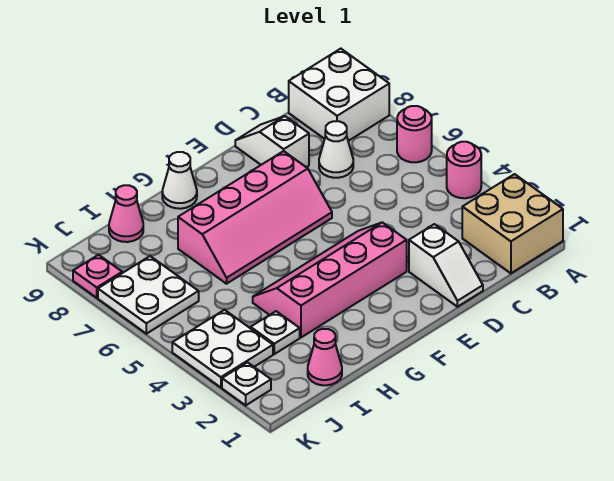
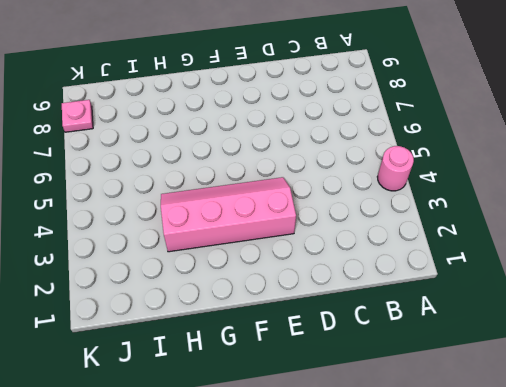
none -> tan 2x2 brick [462,174,563,273]
none -> pink 1x1 round brick [397,106,432,162]
none -> white 2x2 brick [289,49,389,141]

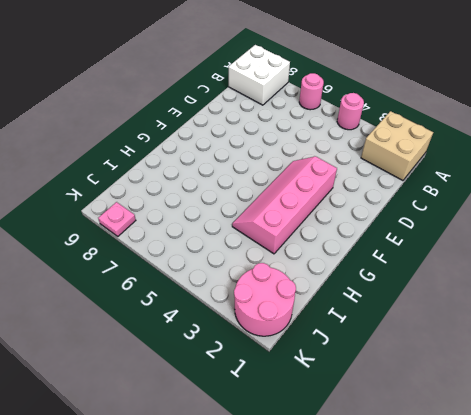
pink 2x2 round brick [234,263,296,336] -> white 1x1 plate [222,362,271,405]
none -> white 1x1 cone [319,121,353,178]
none -> white 1x2 slope [409,224,483,307]
none -> white 1x2 slope [235,116,309,167]

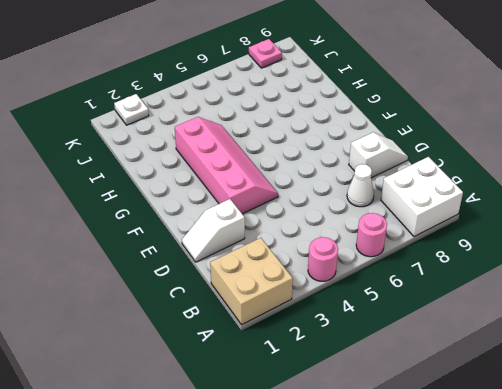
none -> pink 2x4 slope [178,151,332,284]
none -> white 1x1 cone [162,152,197,209]
none -> pink 1x1 cone [308,329,342,385]

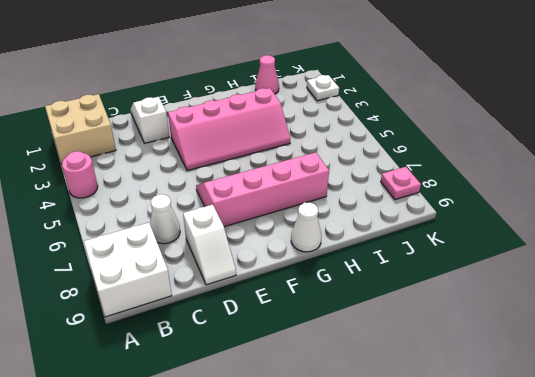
none -> pink 1x1 round brick [397,106,432,162]
none -> white 1x1 plate [251,311,300,354]
none -> pink 1x1 cone [109,185,143,242]

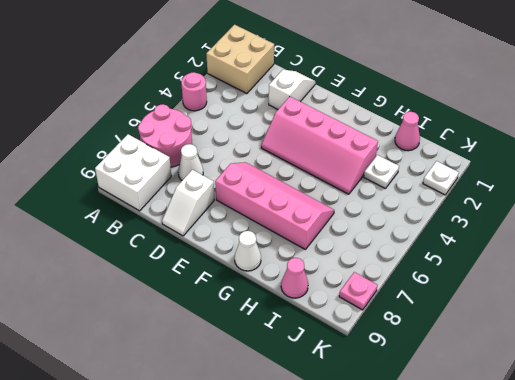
pink 2x2 round brick [138,104,192,167] -> pink 1x1 round brick [397,106,432,162]
none -> white 2x2 plate [172,310,273,387]
none -> white 2x2 plate [98,256,199,334]

